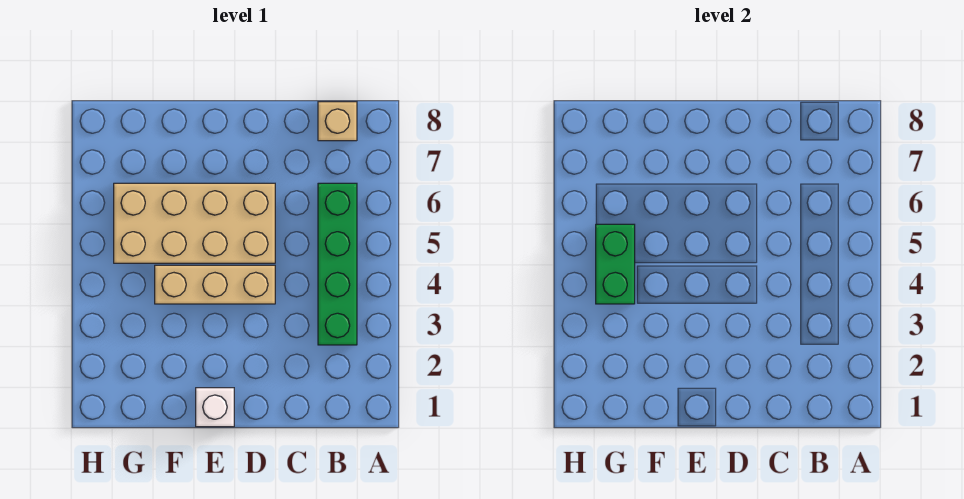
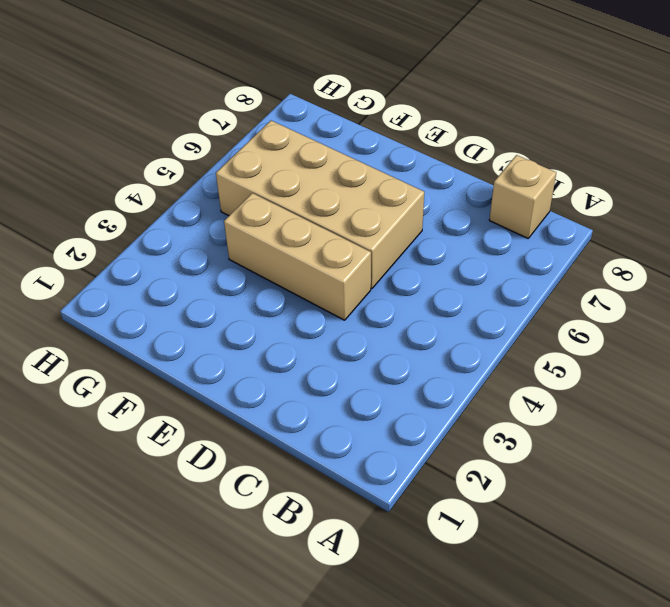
none -> green 1x4 brick [318,183,357,345]
none -> white 1x1 brick [196,388,234,427]

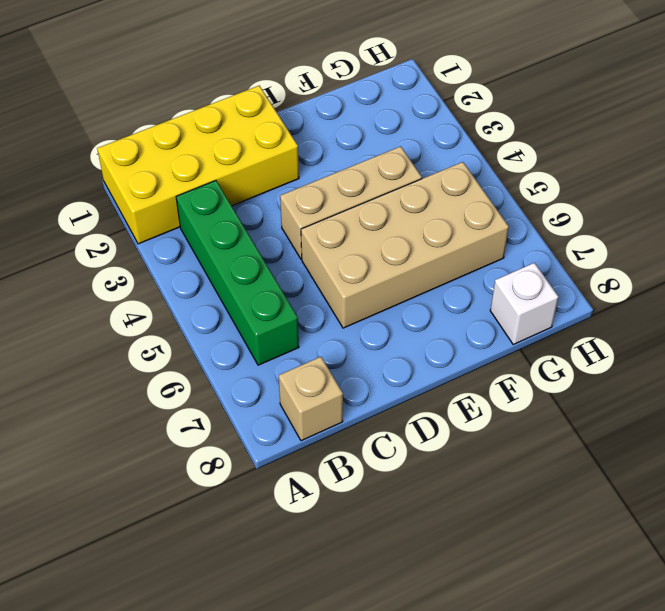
yellow 2x4 brick [97,86,299,244] -> none
white 1x1 brick [490,263,558,344] -> white 1x1 brick moved to [196,388,234,427]
none -> green 1x2 brick [596,224,635,304]

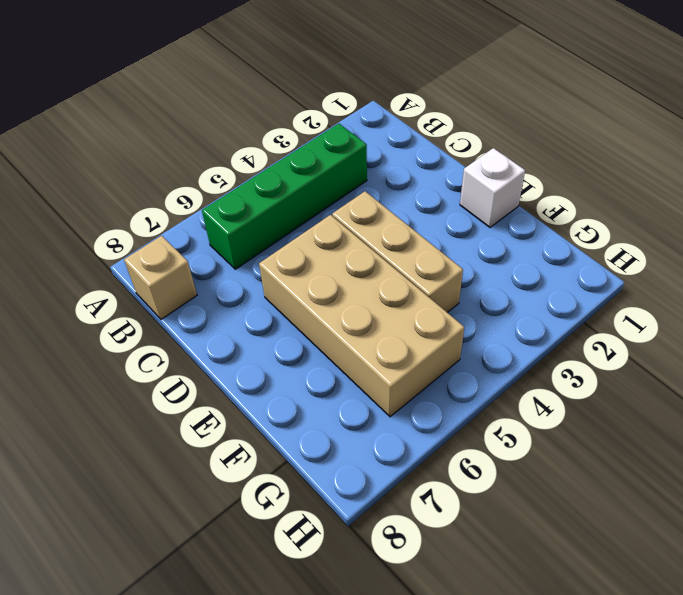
none -> green 1x2 brick [596,224,635,304]

